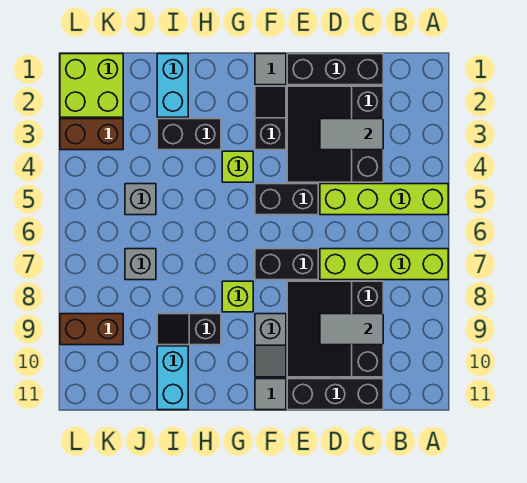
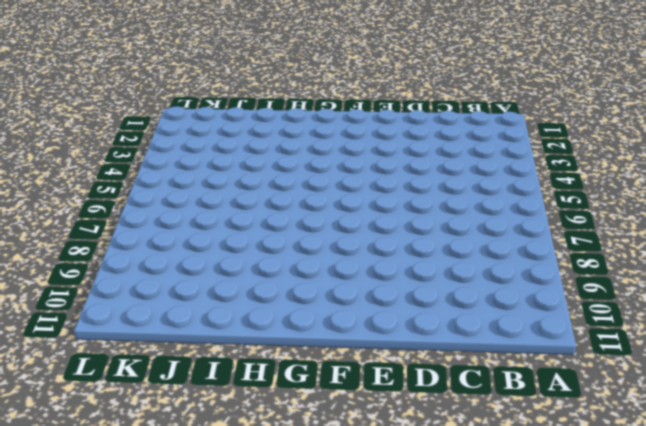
none -> lime 1x4 brick [320,184,448,215]
none -> lime 1x4 brick [320,249,448,280]
none -> black 1x3 brick [287,54,383,85]

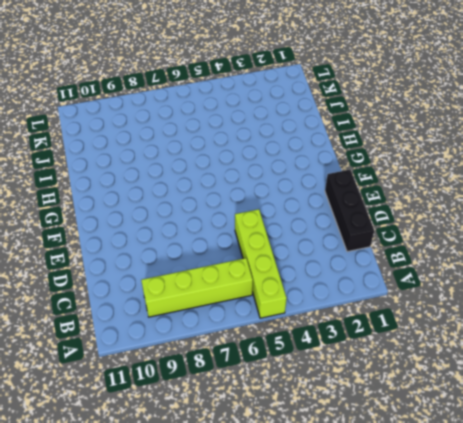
lime 1x4 brick [141,258,253,317] -> lime 1x4 brick turned to [320,249,448,280]
none -> black 3x3 slope [287,86,383,182]
none -> black 3x3 slope [287,281,383,377]
none -> black 1x3 brick [287,379,383,410]

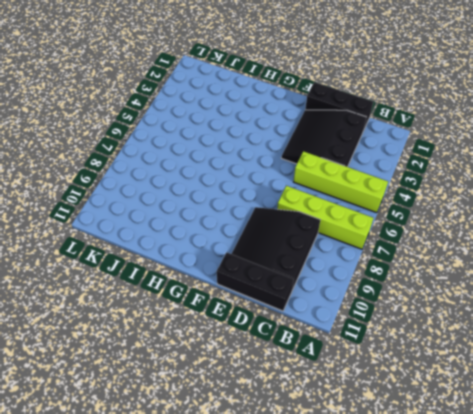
none -> black 1x2 brick [255,184,318,215]
none -> black 1x2 brick [255,249,318,280]
none -> grey 1x1 tile [255,54,286,85]

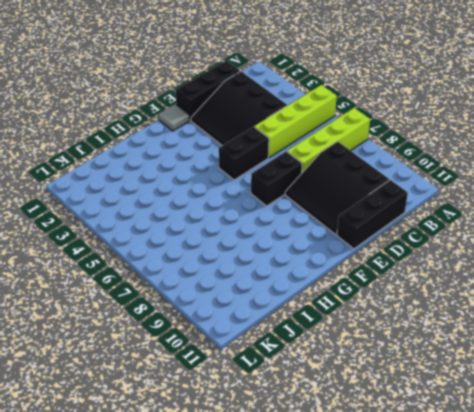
none -> black 1x2 slope [255,86,286,150]
none -> grey 1x2 slope [255,314,286,377]
none -> grey 1x1 tile [255,379,286,410]

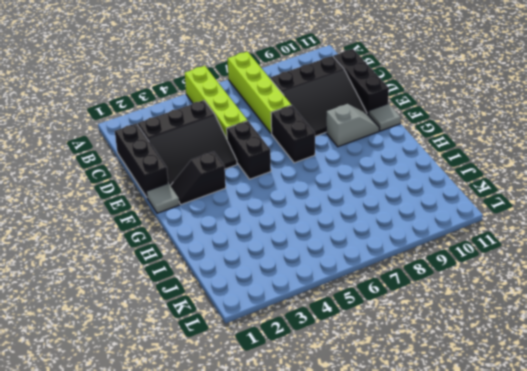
none -> lime 1x1 brick [222,151,253,182]
none -> lime 1x1 brick [222,281,253,312]
none -> black 1x2 brick [157,119,221,150]

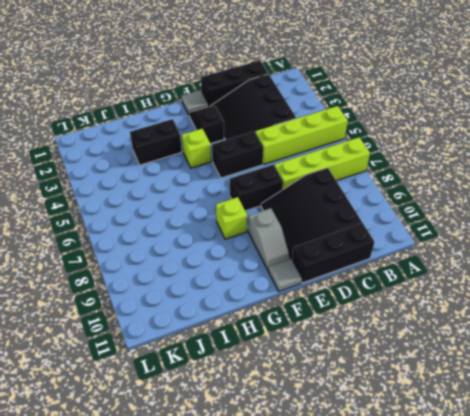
none -> black 1x2 slope [157,314,221,345]
none -> cyan 1x2 brick [157,54,188,117]
none -> cyan 1x2 brick [157,346,188,410]

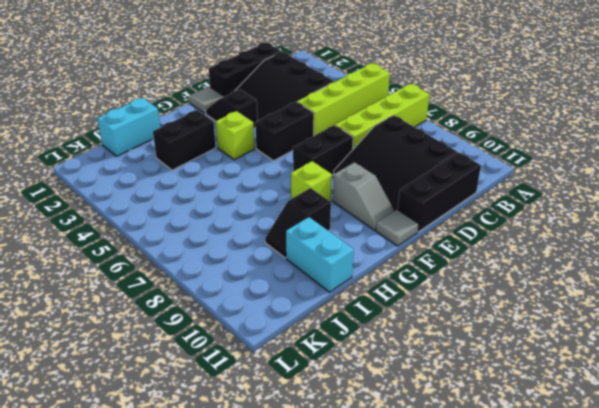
cyan 1x2 brick [97,98,160,156] -> cyan 1x2 brick turned to [157,54,188,117]
none -> grey 1x1 brick [125,184,156,215]
none -> grey 1x1 brick [125,249,156,280]
none -> lime 2x2 brick [60,54,123,117]

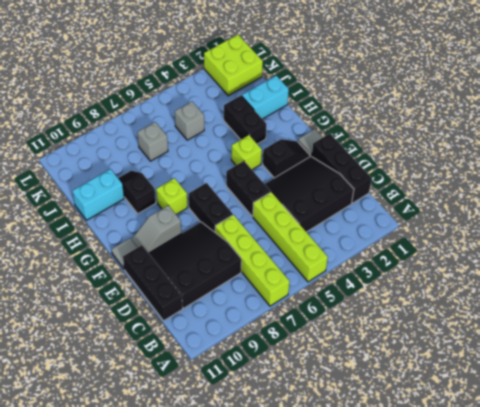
none -> brown 1x2 brick [60,119,123,150]
none -> brown 1x2 brick [60,314,123,345]
none -> grey 1x2 tile [320,119,383,150]

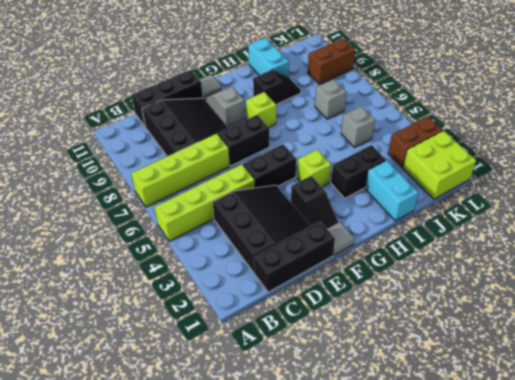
none -> grey 1x2 tile [320,119,383,150]
none -> grey 1x2 tile [320,314,383,345]

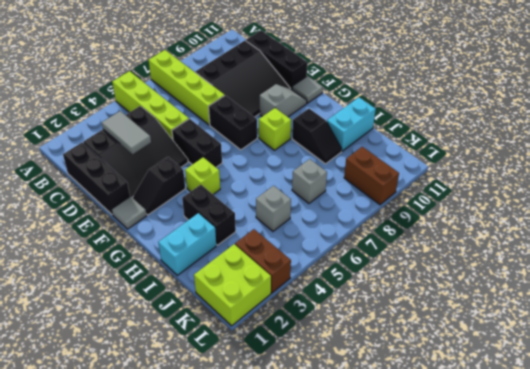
none -> grey 1x2 tile [320,314,383,345]

